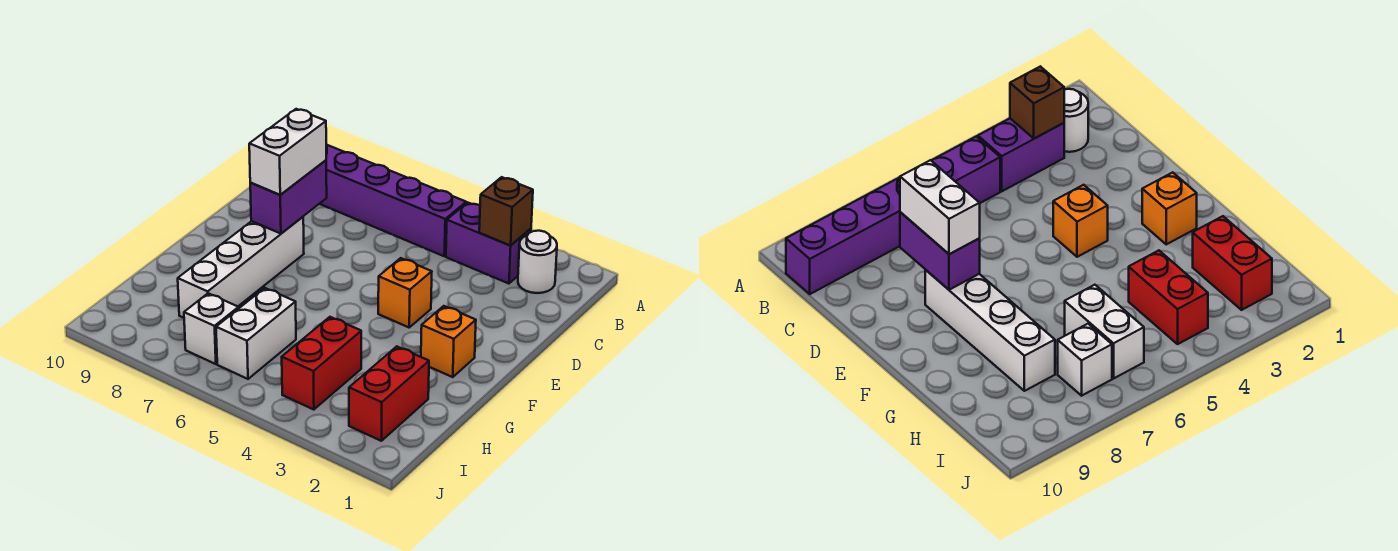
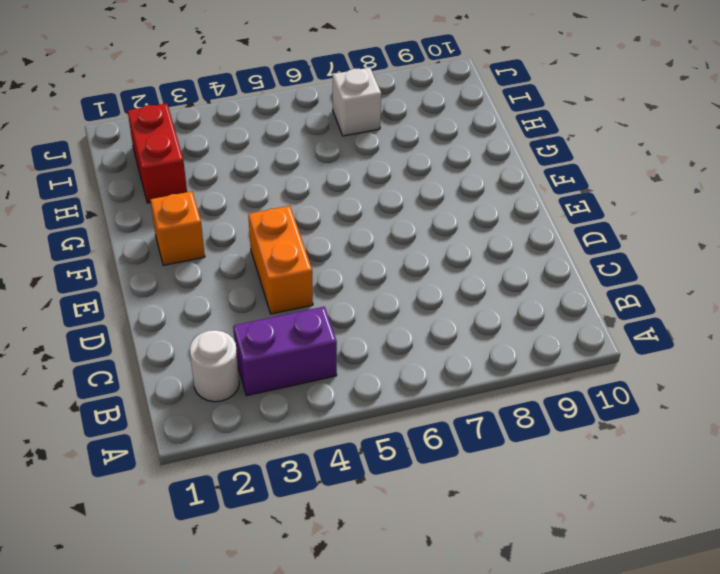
orange 1x2 brick [248,206,313,314] -> orange 1x1 brick [378,258,432,327]
none -> purple 1x6 brick [320,145,466,256]
none -> white 1x4 brick [178,217,304,318]
none -> red 1x2 brick [282,317,361,410]

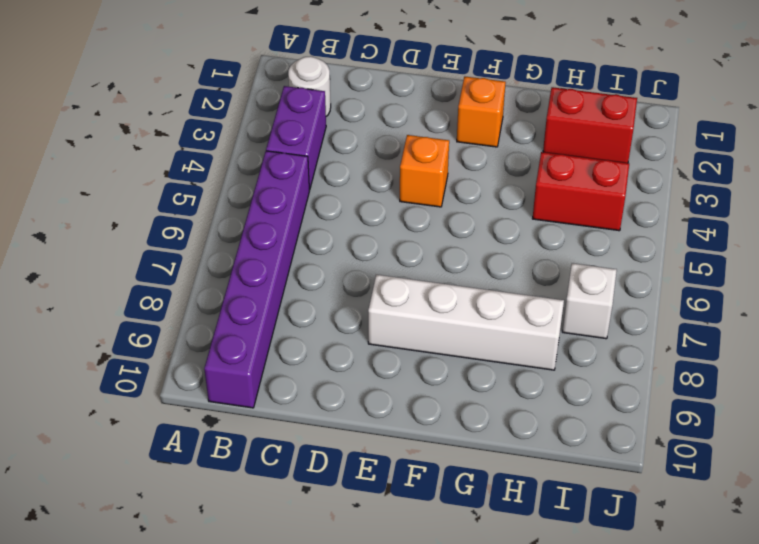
none -> white 1x2 brick [216,288,296,379]
none -> brown 1x1 brick [479,177,533,245]
none -> purple 1x2 brick [250,160,327,234]

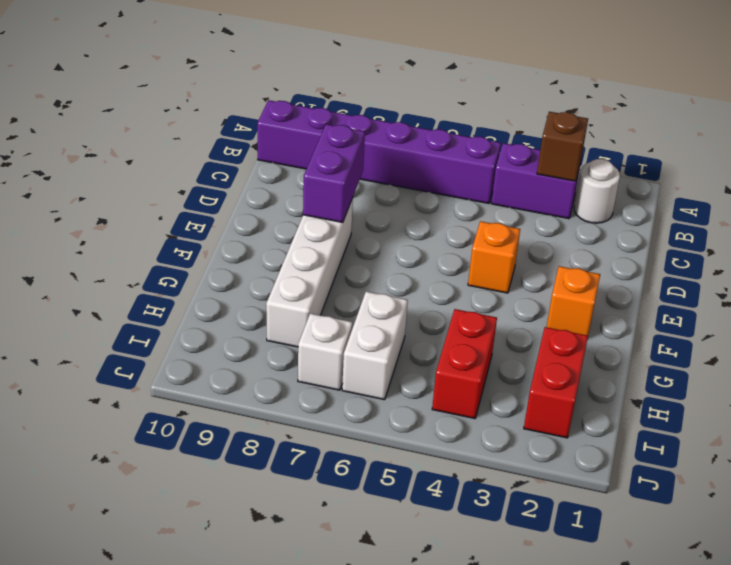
none -> white 1x2 brick [249,109,326,195]

